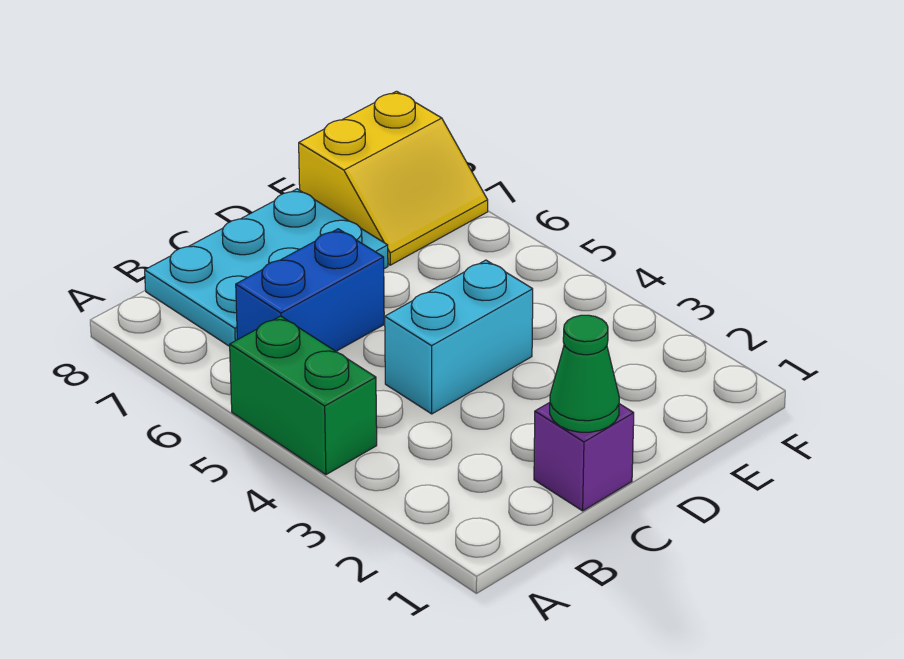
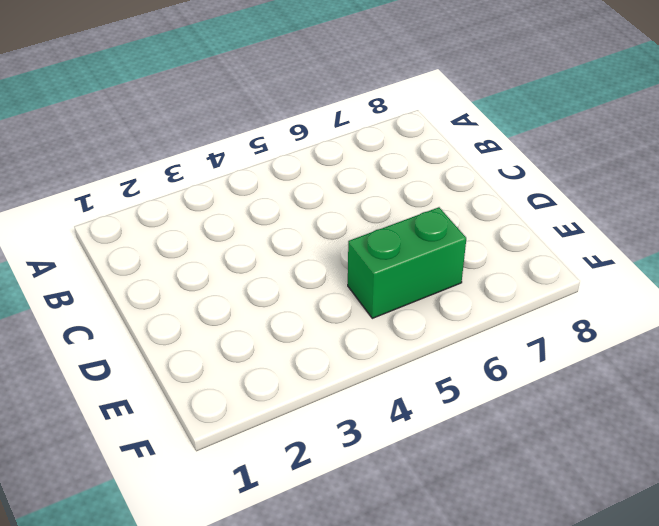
green 1x2 brick [348,207,466,318] -> green 1x2 brick moved to [230,316,377,475]
none -> blue 1x2 brick [236,229,384,351]
none -> cyan 2x3 plate [145,189,388,346]

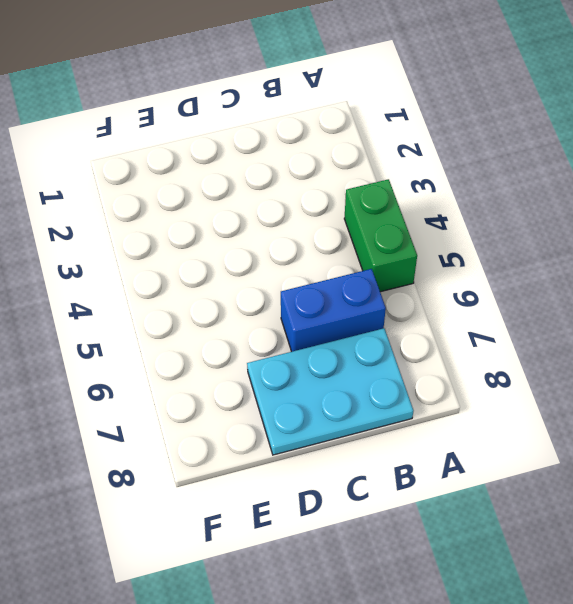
none -> purple 1x1 brick [534,403,634,511]
none -> cyan 1x2 brick [385,260,533,414]

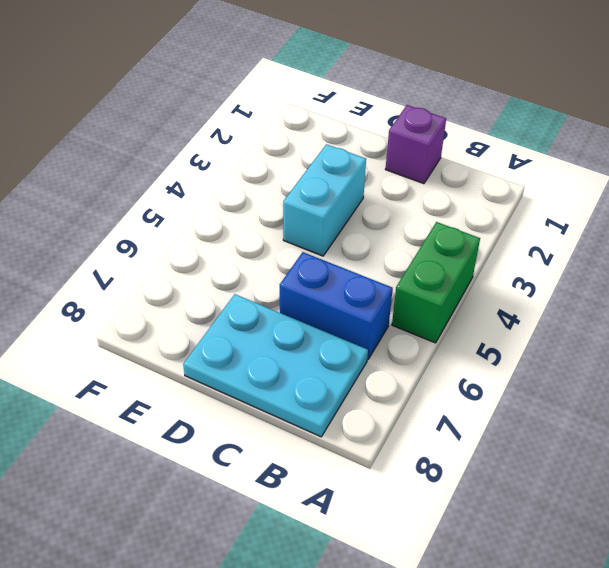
cyan 1x2 brick [283,144,366,256] -> cyan 1x2 brick turned to [385,260,533,414]
none -> yellow 2x2 slope [299,91,488,265]
none -> green 1x1 cone [550,315,619,432]

